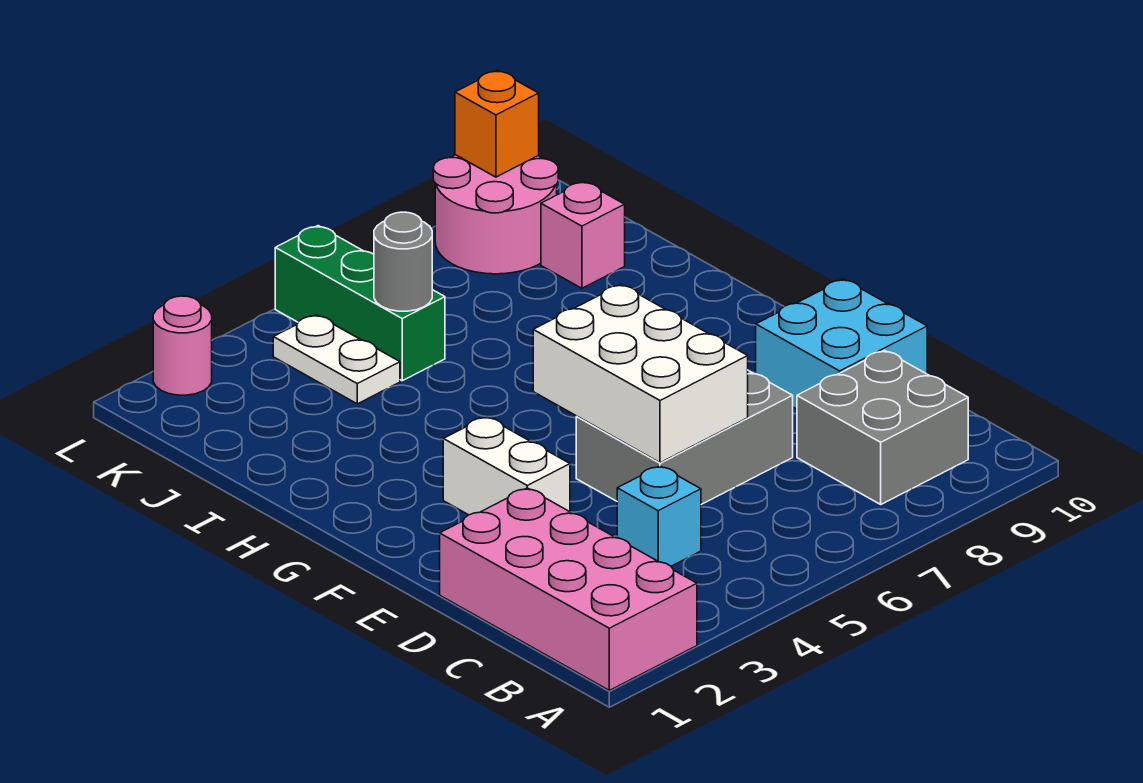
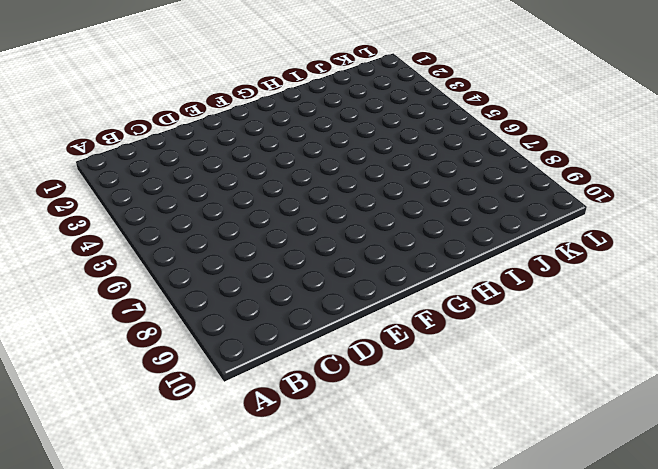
none -> pink 2x4 brick [440,488,697,690]
none -> grey 2x2 brick [797,350,968,504]
none -> cyan 1x1 brick [617,466,701,566]

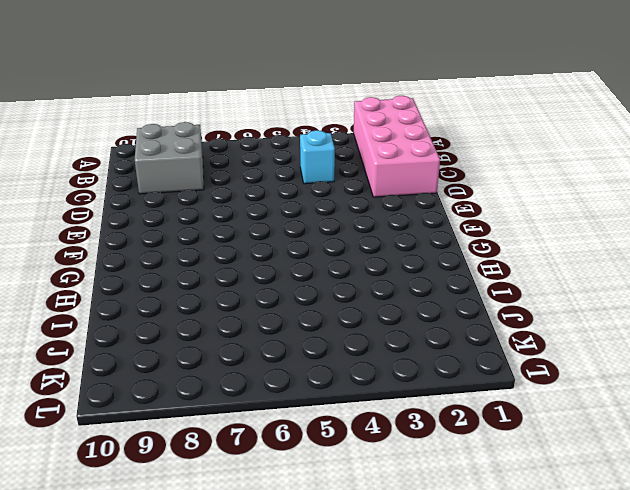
none -> grey 2x3 brick [576,371,793,505]
none -> cyan 2x2 brick [756,279,927,409]
none -> white 1x2 brick [443,417,570,515]

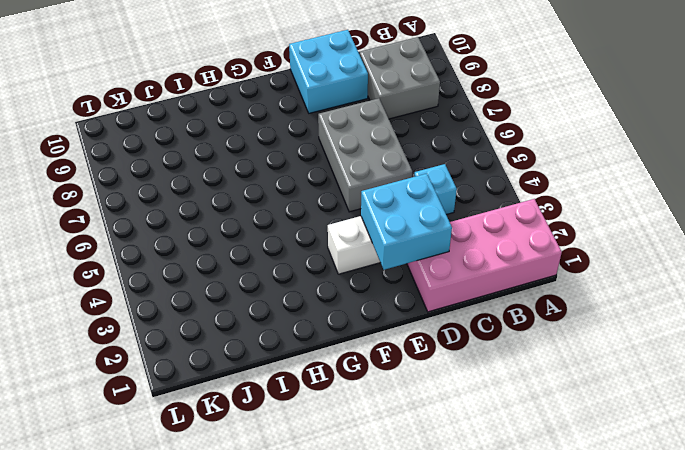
cyan 2x2 brick [361,173,452,270] -> none
none -> white 1x2 plate [273,315,400,404]
none -> green 1x3 brick [275,226,445,381]
none -> pink 1x1 brick [541,181,625,288]

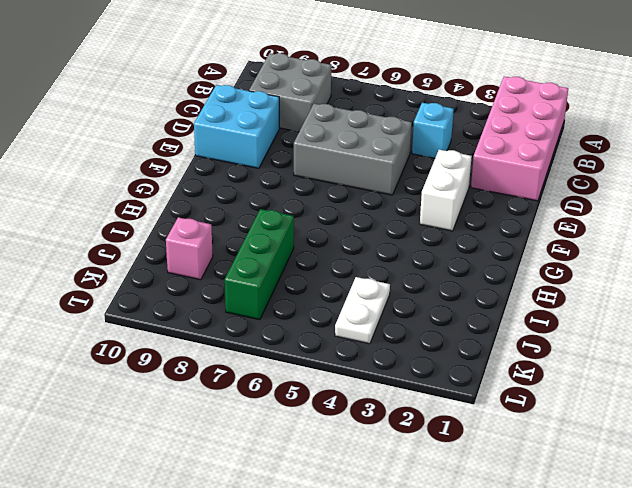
green 1x3 brick [225,209,294,320] -> green 1x3 brick moved to [275,226,445,381]
none -> pink 2x2 round brick [433,155,558,274]
none -> pink 1x1 round brick [153,296,212,395]
none -> white 2x3 brick [533,284,748,463]

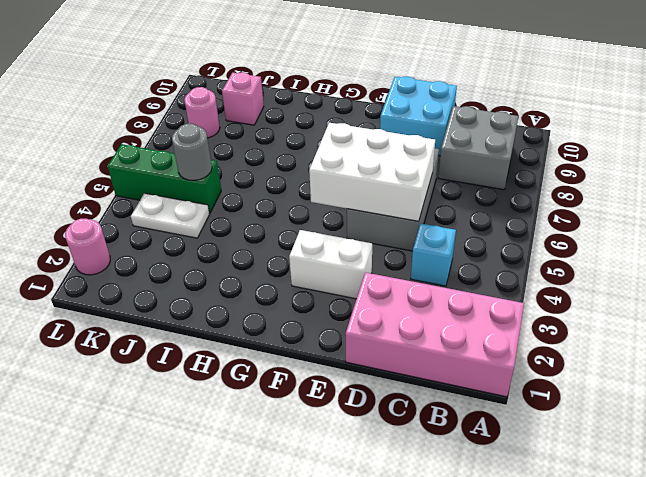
pink 1x1 round brick [184,87,220,138] -> pink 2x2 round brick [433,155,558,274]
none -> orange 1x1 brick [455,70,539,177]

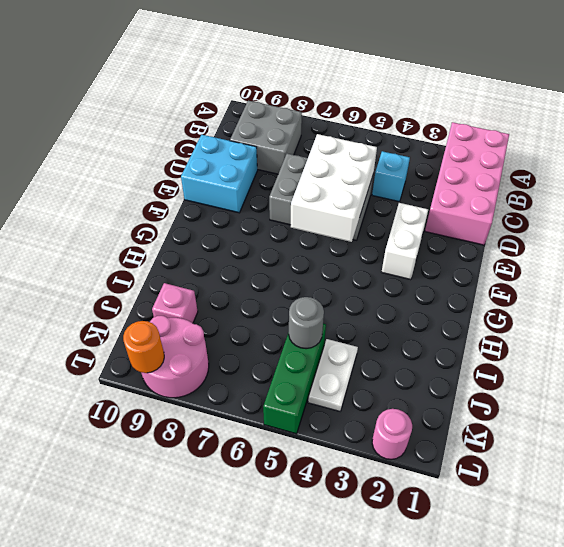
orange 1x1 round brick [123,321,164,373] -> orange 1x1 brick [455,70,539,177]

